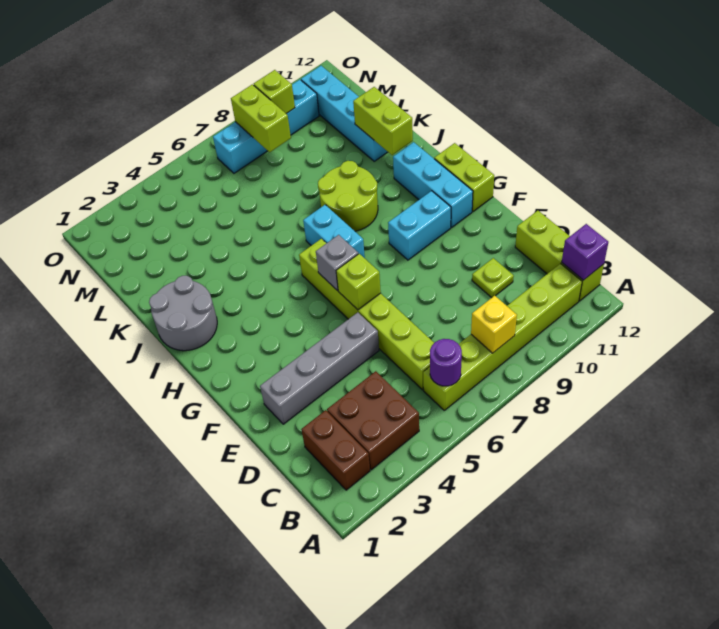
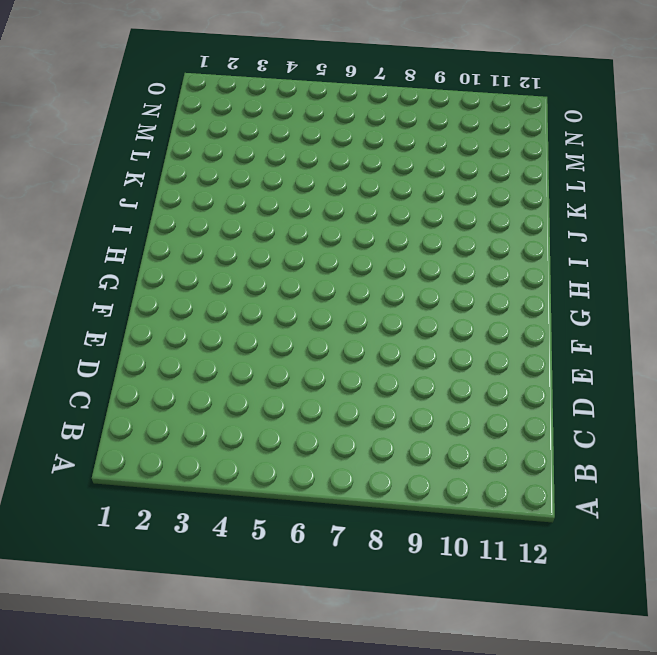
none -> brown 1x2 brick [301,410,370,490]
none -> brown 2x2 brick [327,371,419,470]
none -> lime 1x6 brick [423,264,582,410]

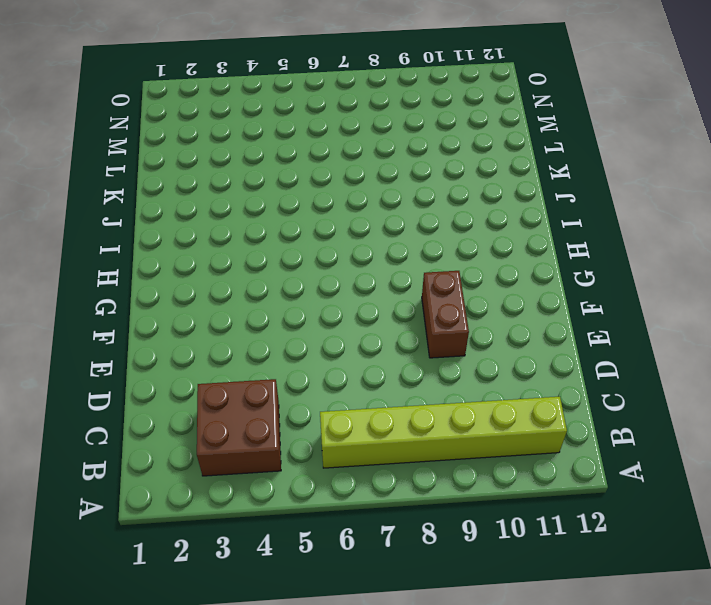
brown 1x2 brick [422,271,469,358] -> brown 1x2 brick moved to [301,410,370,490]
none -> lime 1x3 brick [515,211,604,301]
none -> lime 1x6 brick [299,239,434,390]
none -> lime 1x1 plate [472,258,514,298]

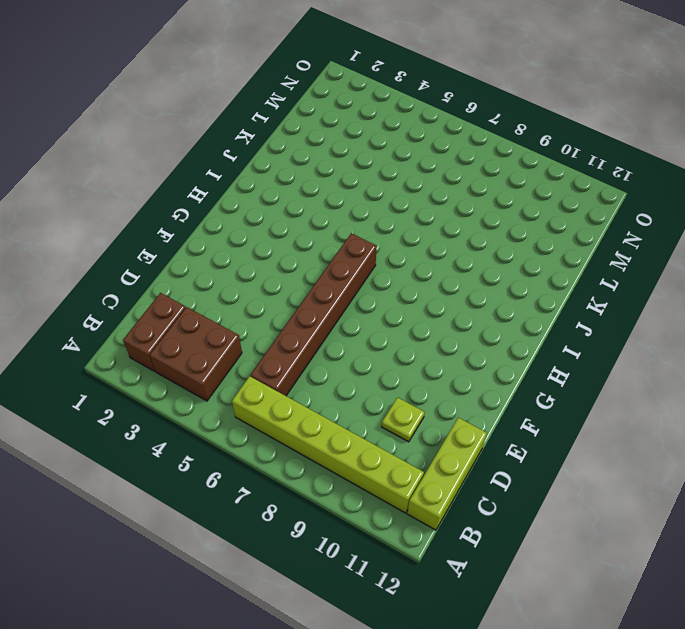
brown 1x6 brick [251,233,377,396] -> lime 1x6 brick [299,239,434,390]
none -> grey 1x4 brick [260,312,379,424]
none -> cyan 1x2 brick [388,191,451,260]
none -> cyan 1x3 brick [393,142,473,227]

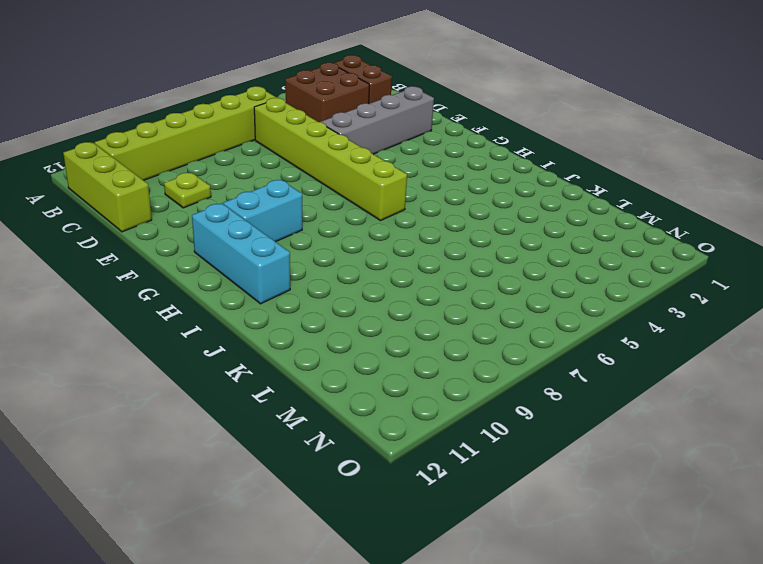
none -> lime 1x2 brick [434,143,494,212]
none -> cyan 1x2 brick [303,205,365,258]
none -> grey 2x2 round brick [149,276,217,351]

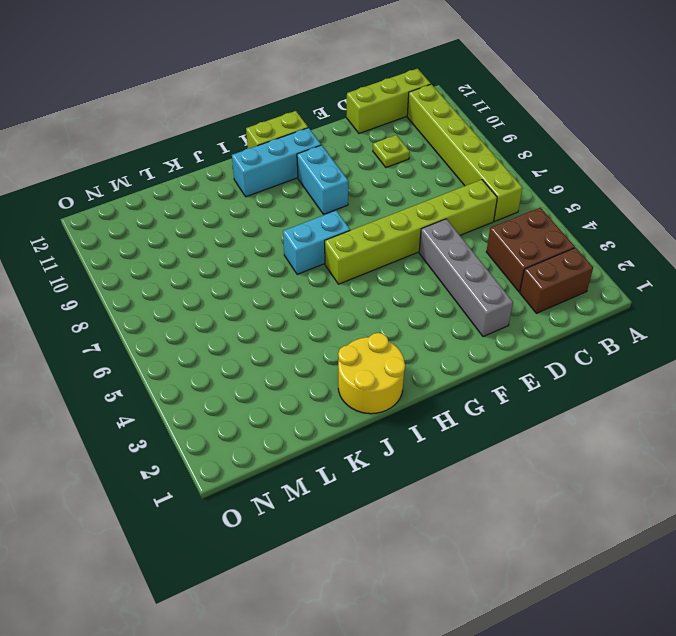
yellow 2x2 round brick [338,333,405,414] -> grey 2x2 round brick [149,276,217,351]
none -> lime 2x2 round brick [318,161,378,231]
none -> cyan 1x4 brick [301,66,387,161]
none -> cyan 1x4 brick [213,80,319,173]

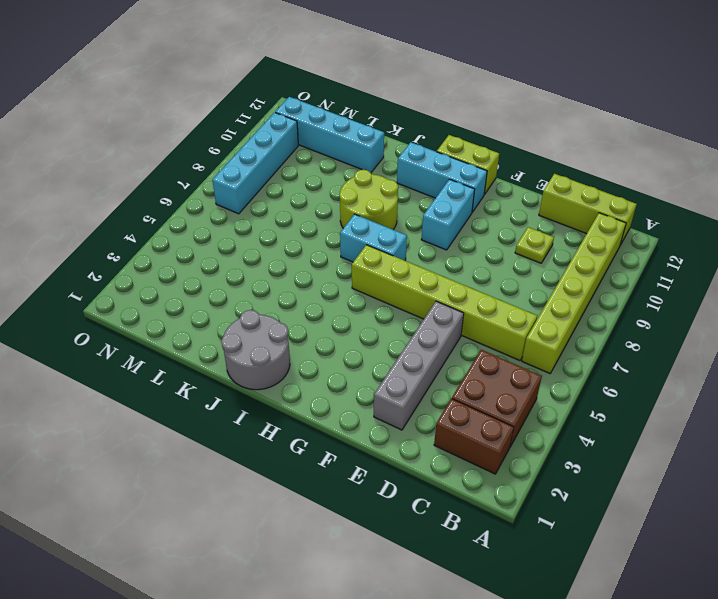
none -> purple 1x1 round brick [430,339,462,386]
none -> yellow 1x1 brick [471,296,517,353]
none -> purple 1x1 brick [562,224,608,280]

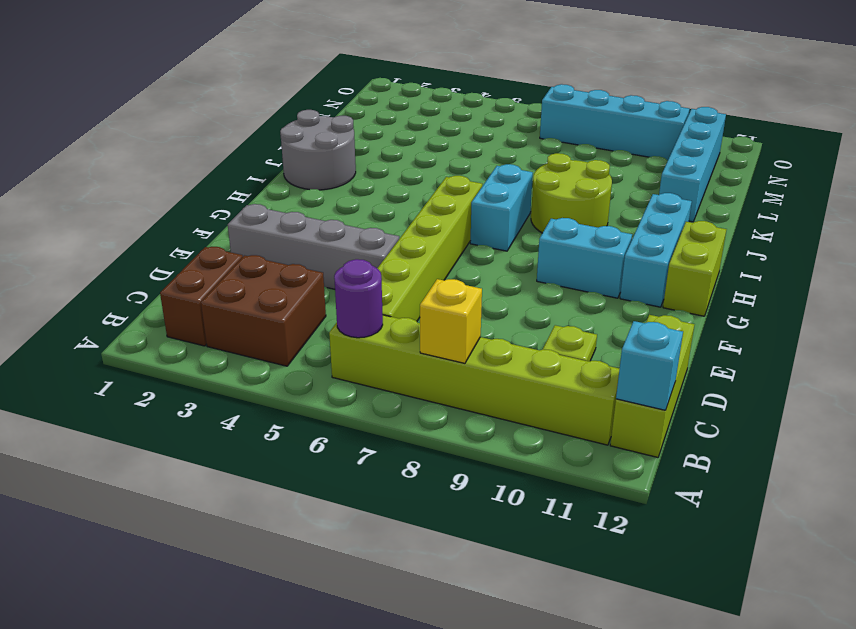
cyan 1x1 brick [616,321,683,410] -> purple 1x1 brick [562,224,608,280]
none -> lime 1x1 brick [336,254,381,310]
none -> grey 1x1 brick [316,235,358,291]
none -> lime 1x2 brick [353,87,413,155]

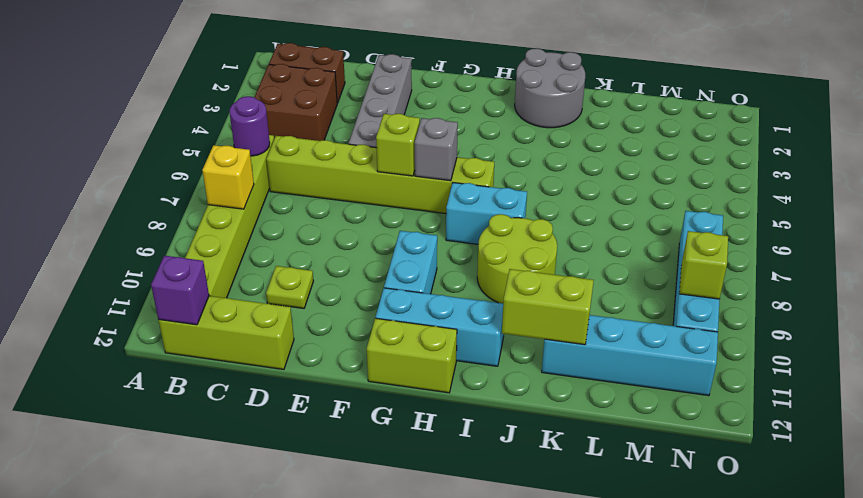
none -> lime 1x2 brick [231,84,291,152]

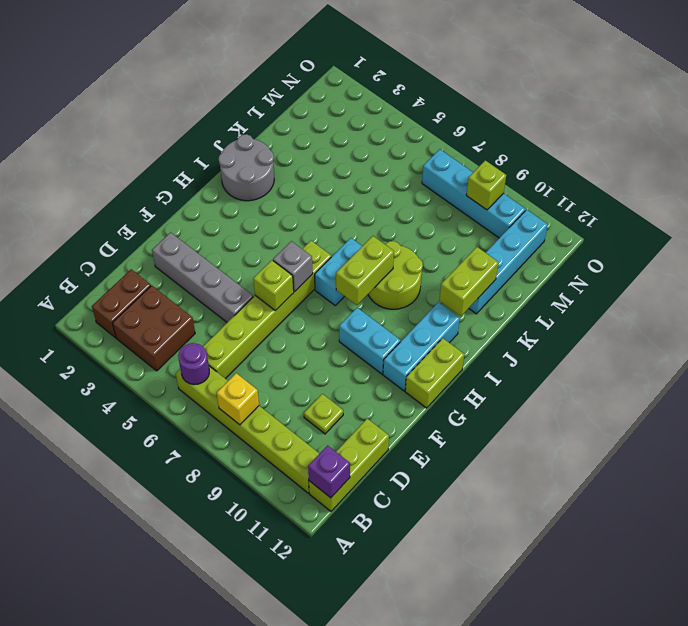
lime 1x2 brick [336,236,394,305] -> lime 1x2 brick moved to [231,84,291,152]

